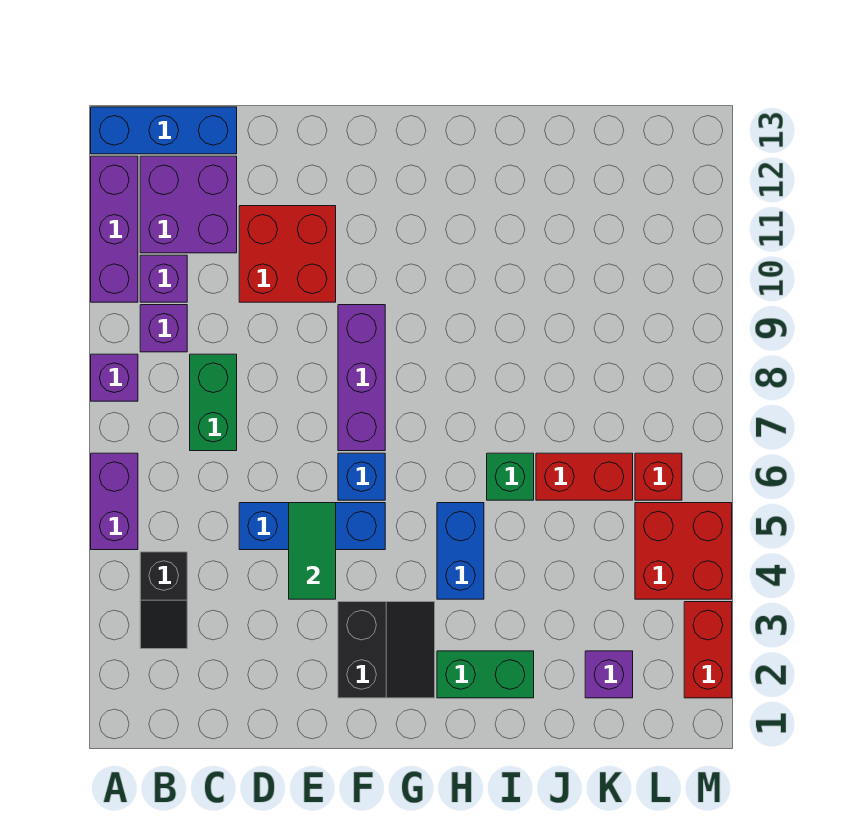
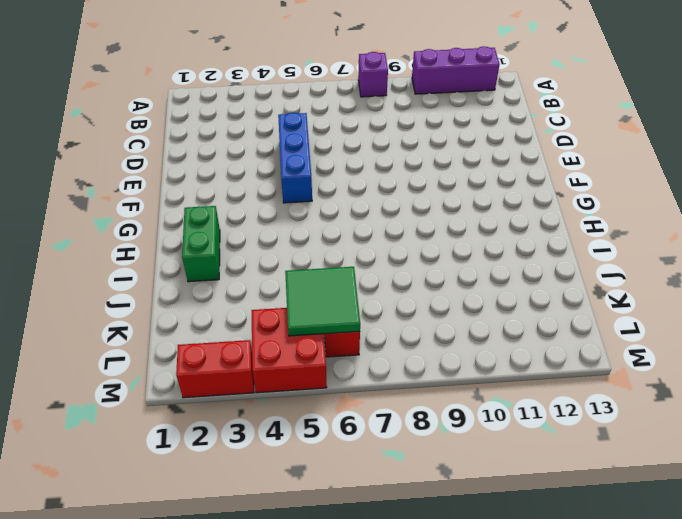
green 2x2 tile [285,267,360,336] -> none
none -> purple 1x2 brick [91,453,138,550]
none -> blue 1x3 brick [91,107,237,154]
none -> black 1x2 slope [140,552,187,649]

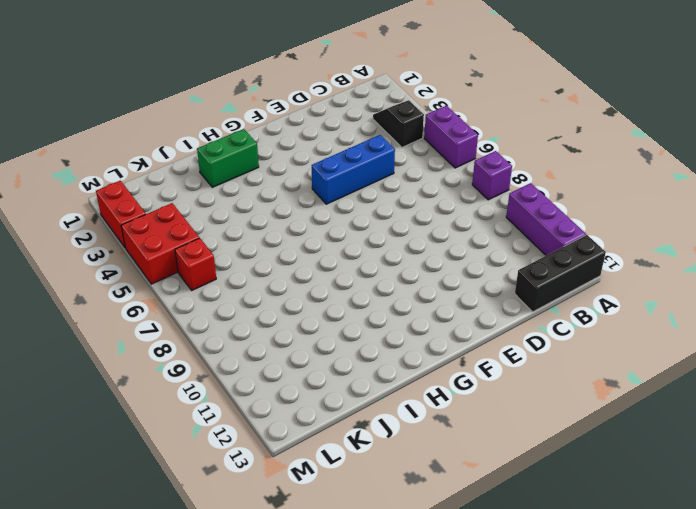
black 1x3 brick [515,235,606,312] -> blue 1x3 brick [91,107,237,154]
none -> purple 1x1 brick [140,305,187,352]
none -> purple 1x1 brick [140,255,187,302]
none -> purple 2x2 brick [140,156,237,253]

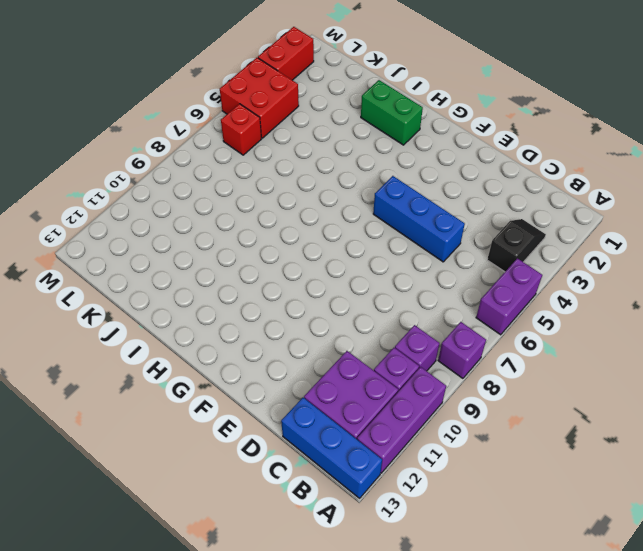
none -> green 1x2 brick [190,354,237,451]
none -> red 2x2 brick [239,206,336,302]
none -> black 2x2 slope [338,602,435,698]

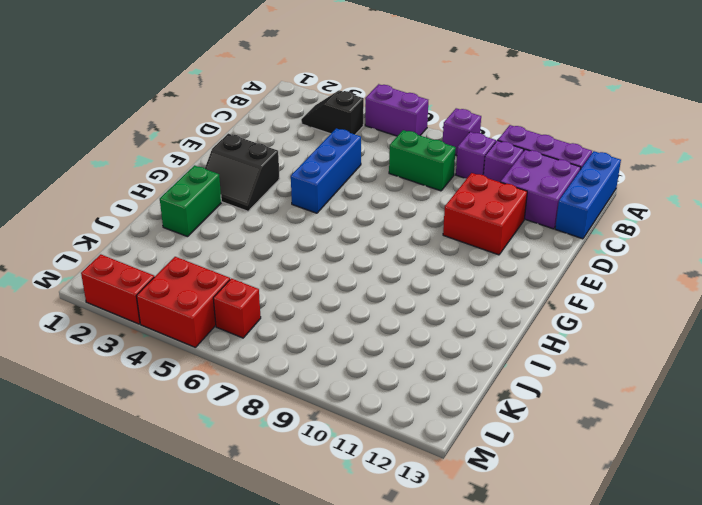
none -> blue 1x1 brick [338,453,385,500]
none -> purple 1x3 brick [338,305,385,451]
none -> blue 1x2 brick [437,503,484,599]

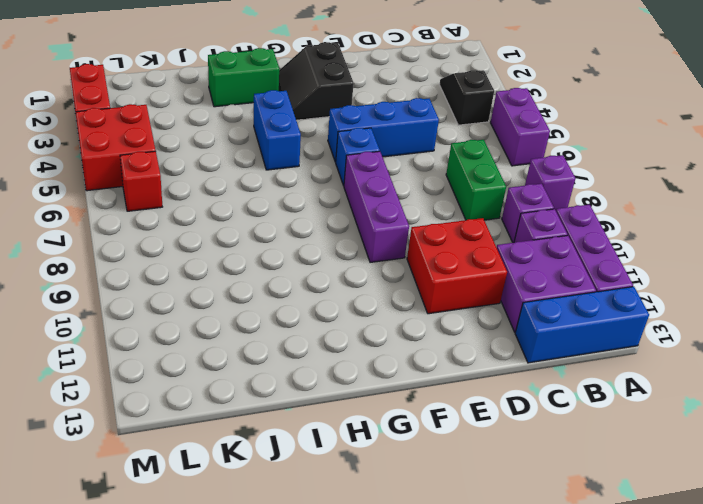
none -> green 1x1 brick [487,453,534,500]
none -> red 1x2 brick [536,453,633,500]
none -> purple 1x1 brick [585,651,633,698]

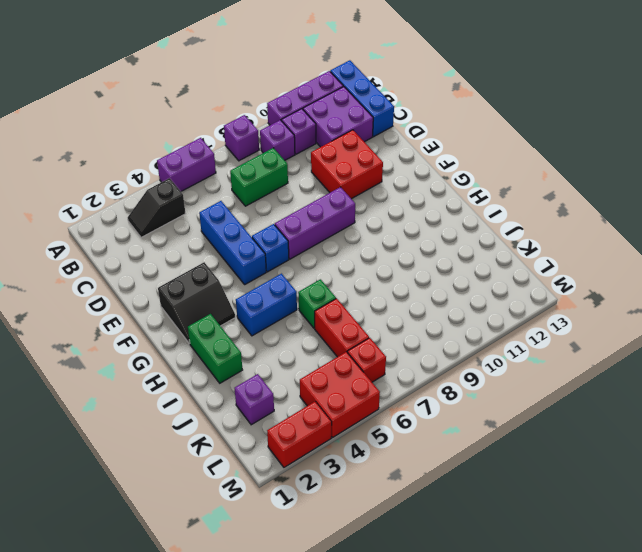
none -> green 1x2 tile [289,503,336,599]

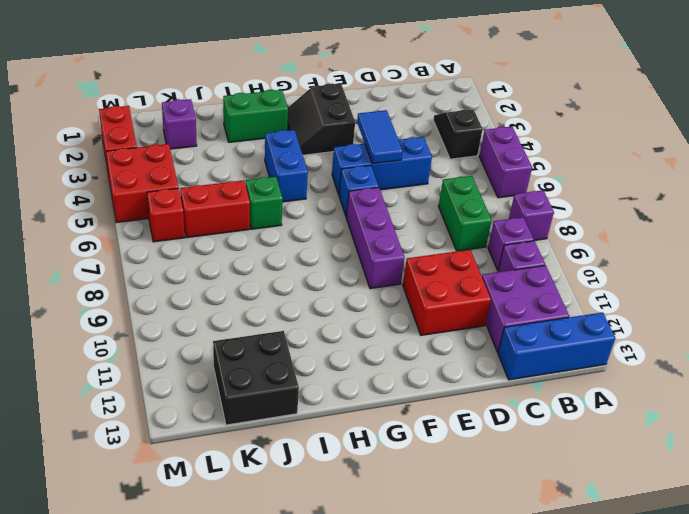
blue 1x2 tile [357,110,403,164] -> green 1x2 tile [289,503,336,599]
black 2x2 brick [213,331,299,425] -> none
none -> purple 1x3 brick [91,156,138,302]

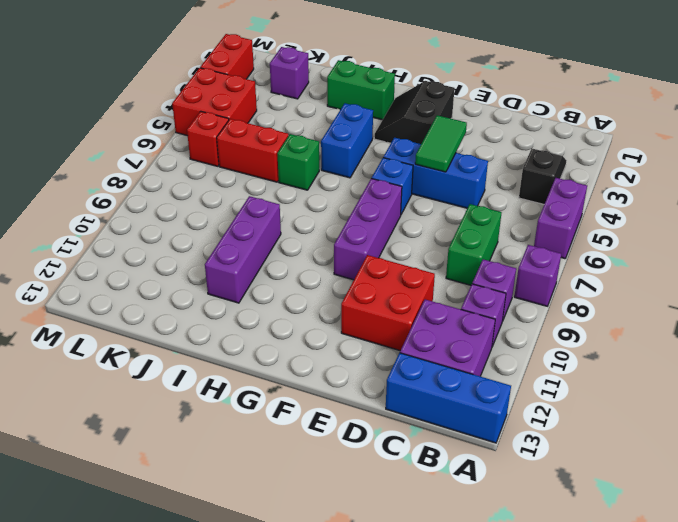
purple 1x3 brick [205,196,281,303] -> purple 1x3 brick moved to [91,156,138,302]

